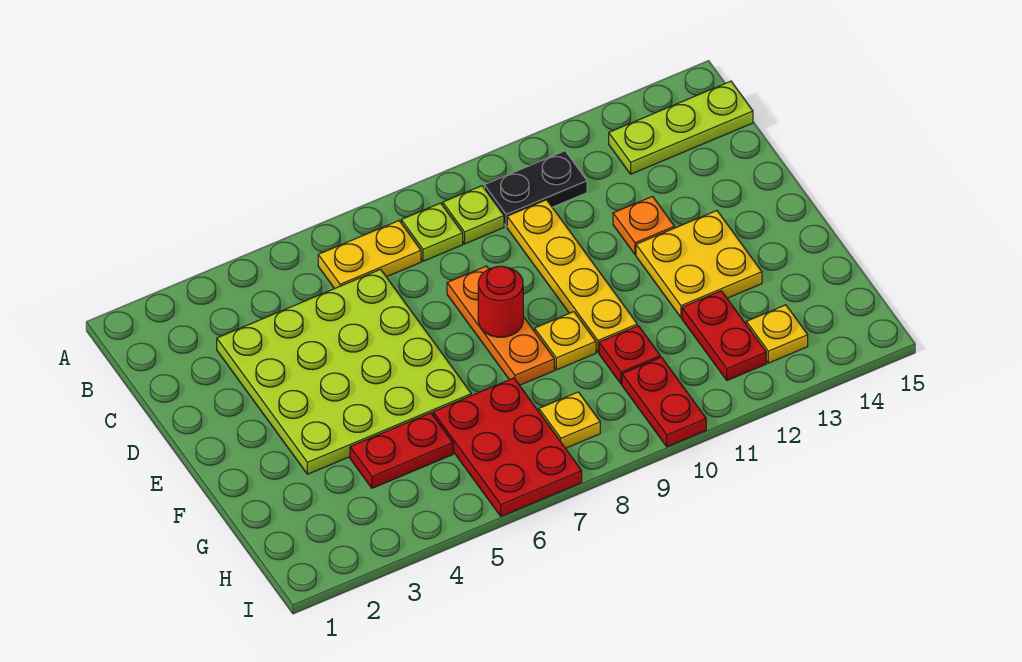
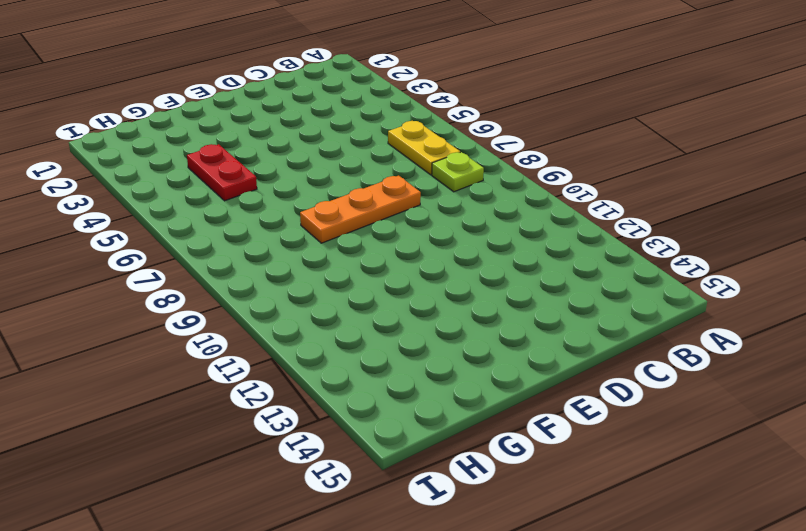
none -> lime 1x1 plate [443,186,504,244]
none -> black 1x2 plate [484,151,587,226]
none -> lime 1x3 plate [609,81,753,174]

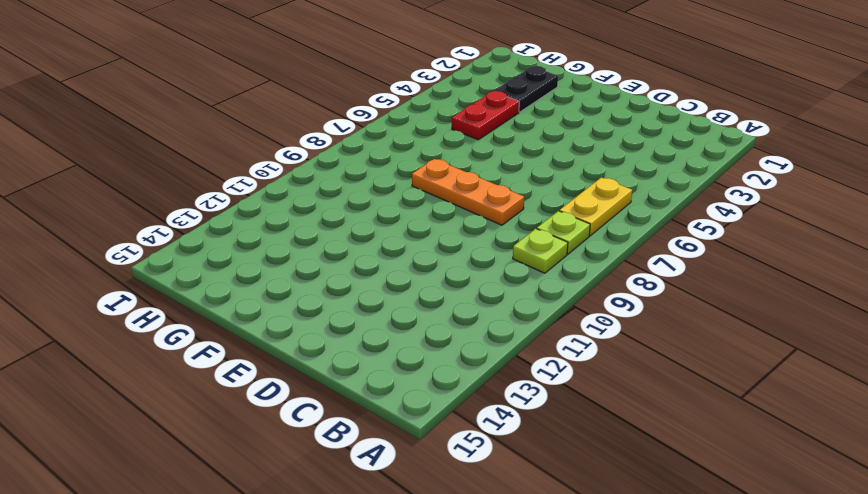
black 1x2 plate [494,66,558,112] -> black 1x2 plate moved to [484,151,587,226]
none -> lime 1x3 plate [609,81,753,174]
none -> lime 4x4 plate [217,269,471,474]
none -> yellow 1x4 plate [507,200,637,352]

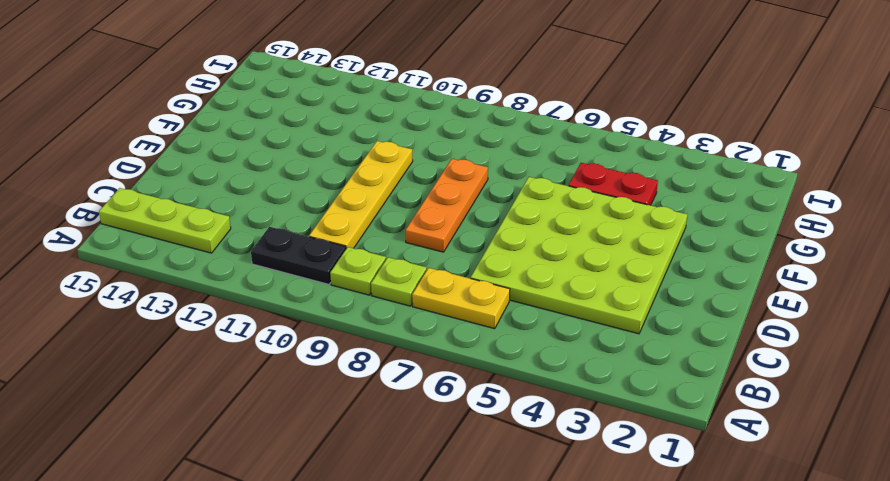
none -> orange 1x1 plate [613,196,674,255]
none -> yellow 2x2 plate [636,211,762,317]
none -> yellow 1x1 plate [535,312,596,370]

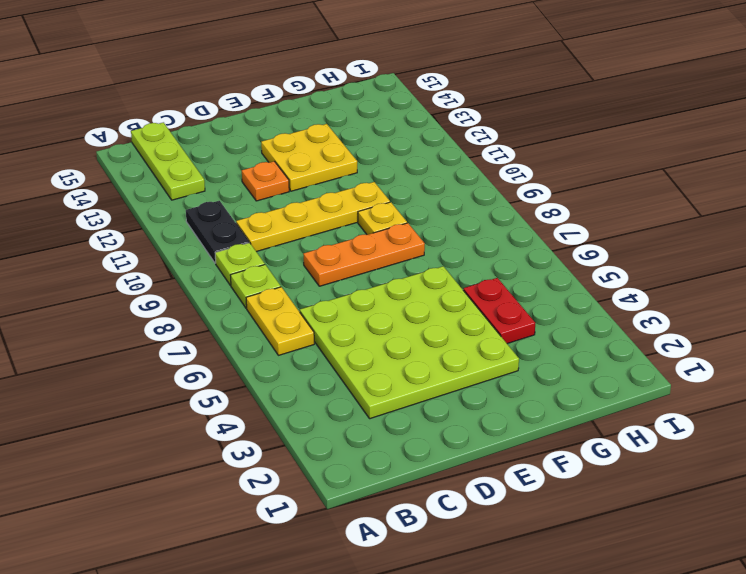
none -> red 2x3 plate [433,378,582,516]
none -> red 1x1 plate [599,326,660,384]
none -> red 1x2 plate [682,291,766,380]

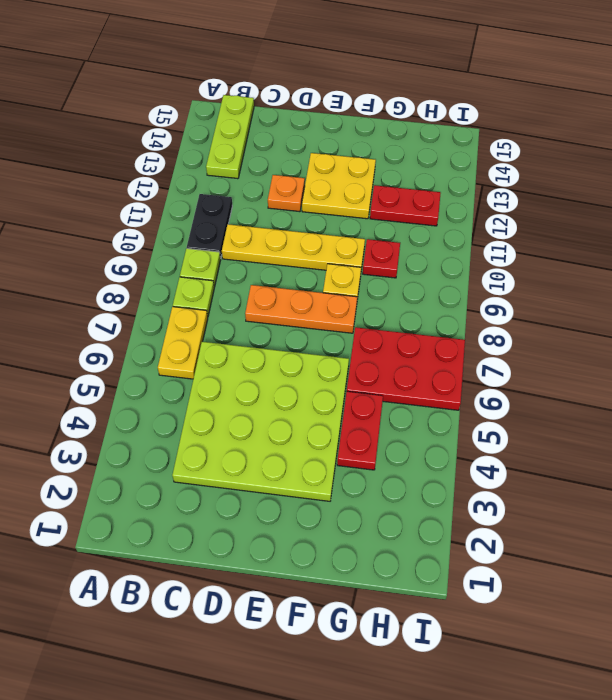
none -> yellow 1x1 plate [539,392,600,448]
none -> red 1x2 plate [622,357,706,447]
none -> yellow 1x1 plate [746,305,808,363]

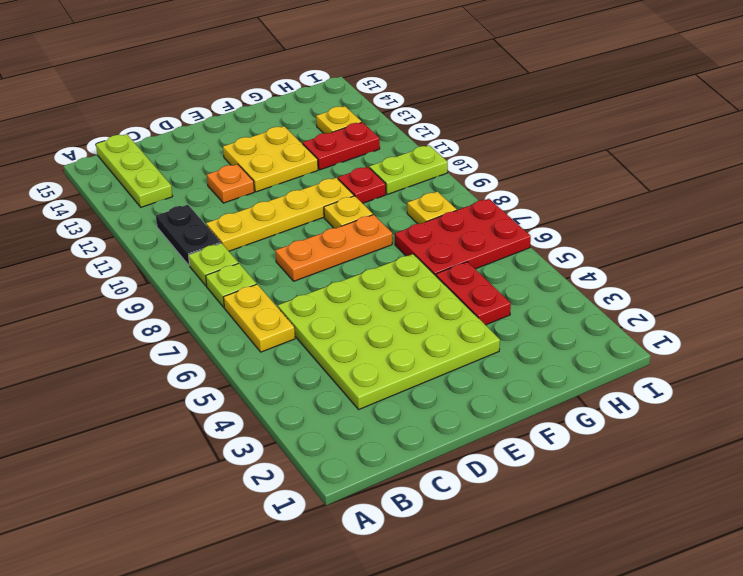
lime 1x2 plate [369,145,448,194] -> red 1x2 plate [622,357,706,447]
none -> red 1x1 round brick [478,266,523,337]

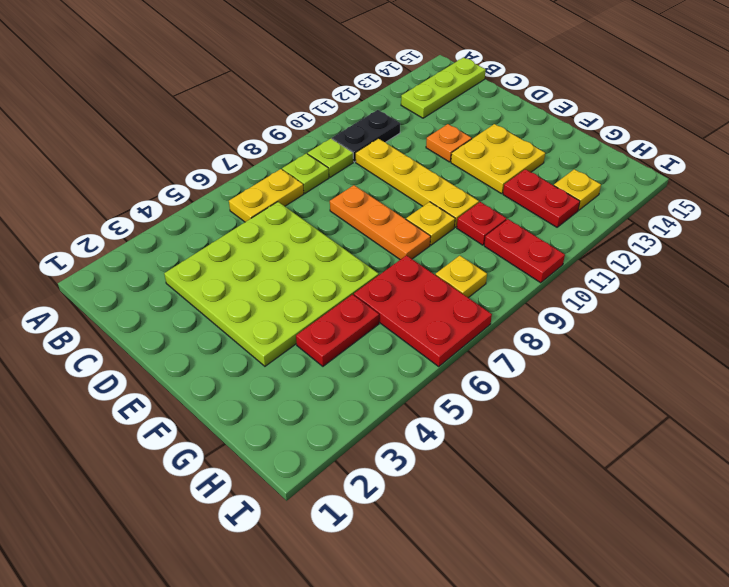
none -> red 1x1 round brick [478,266,523,337]

